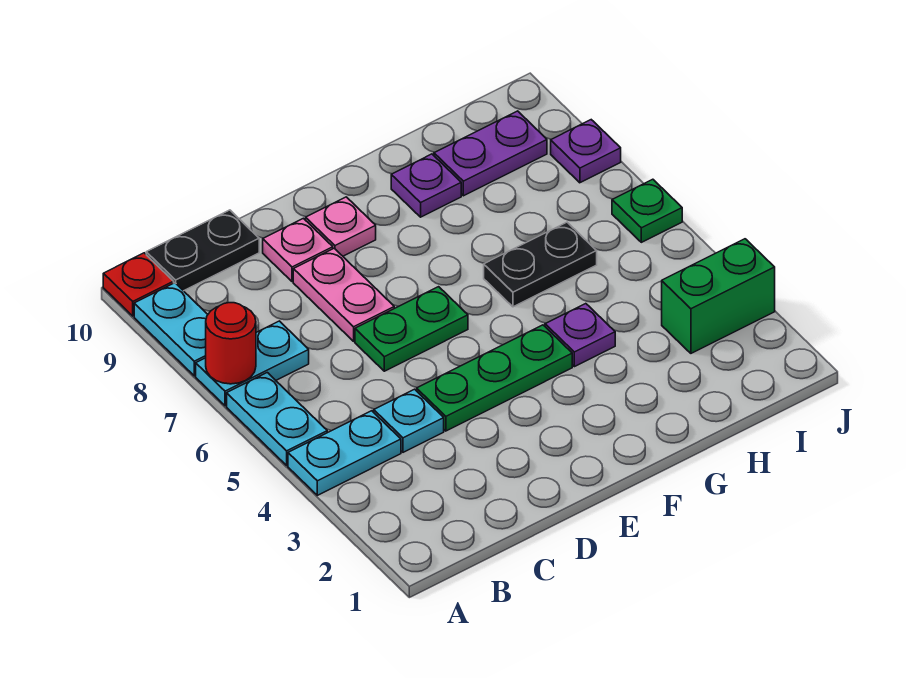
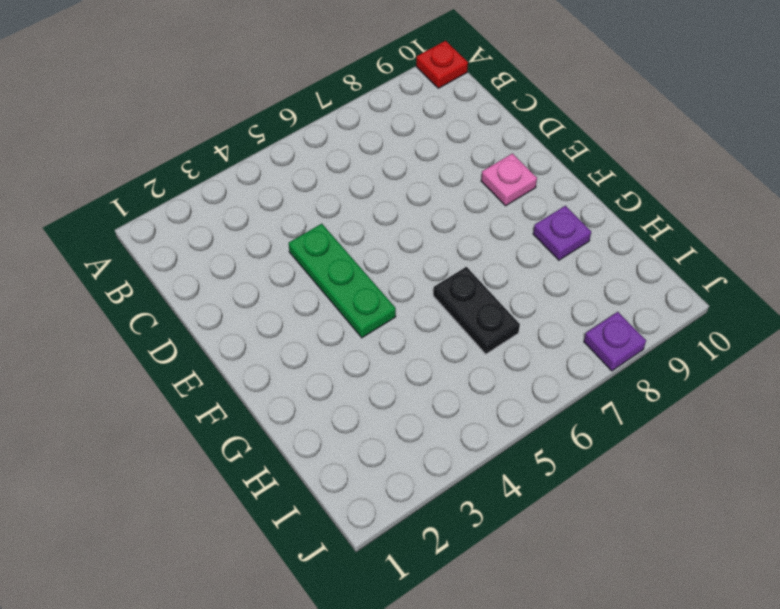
none -> cyan 1x2 plate [288,411,401,495]
none -> cyan 1x2 plate [227,373,327,465]
none -> cyan 1x2 plate [196,321,309,406]

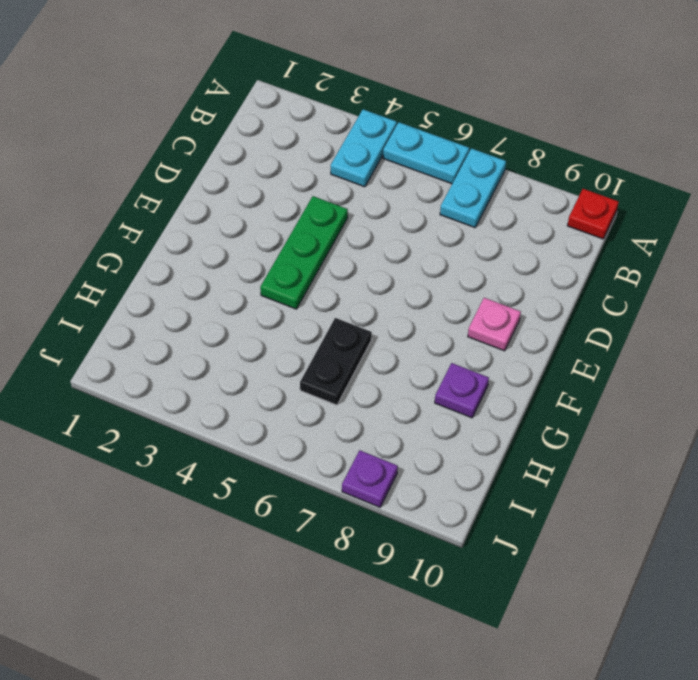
none -> cyan 1x2 plate [134,283,208,376]
none -> black 1x2 plate [146,210,259,291]
none -> cyan 1x1 plate [374,389,444,452]

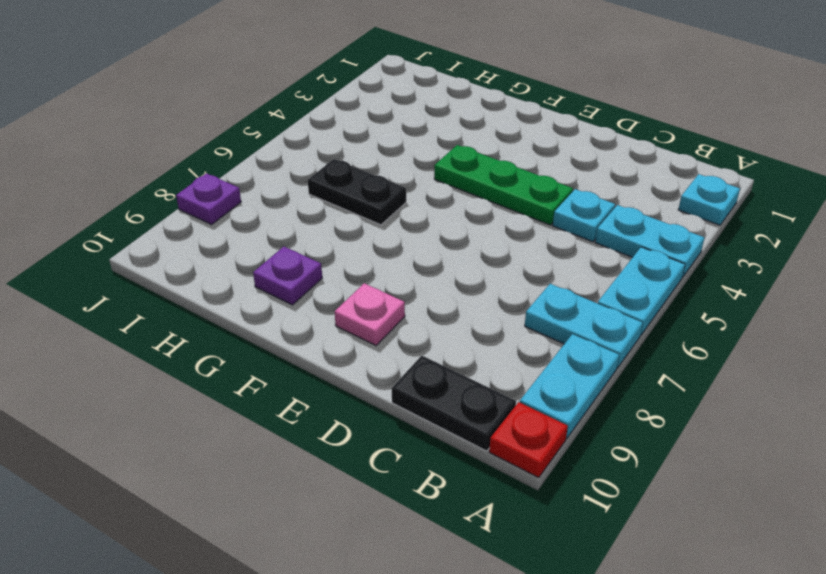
cyan 1x1 plate [678,174,740,225] -> none
none -> green 1x2 plate [355,287,468,371]
none -> pink 1x2 plate [293,248,394,341]
none -> pink 1x1 plate [263,218,333,282]

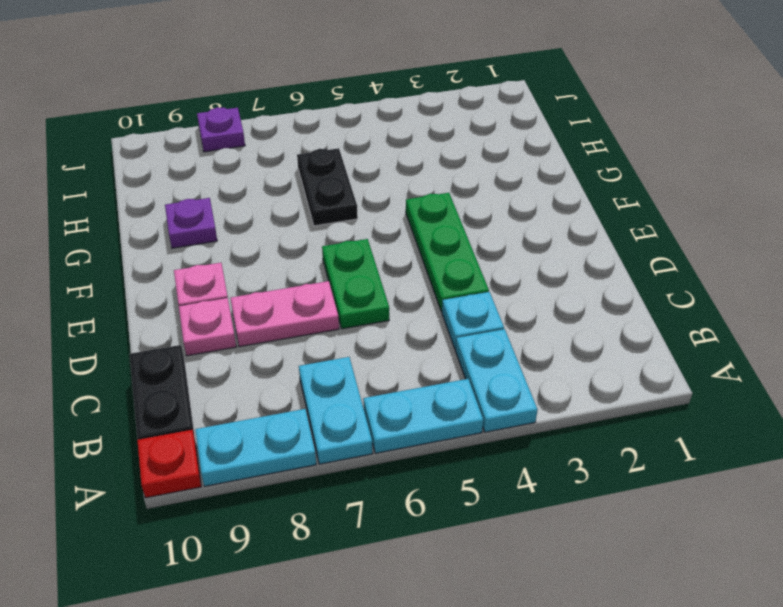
none -> purple 1x1 plate [545,304,615,367]
none -> purple 1x2 plate [434,111,547,196]
none -> green 1x2 brick [662,239,775,353]

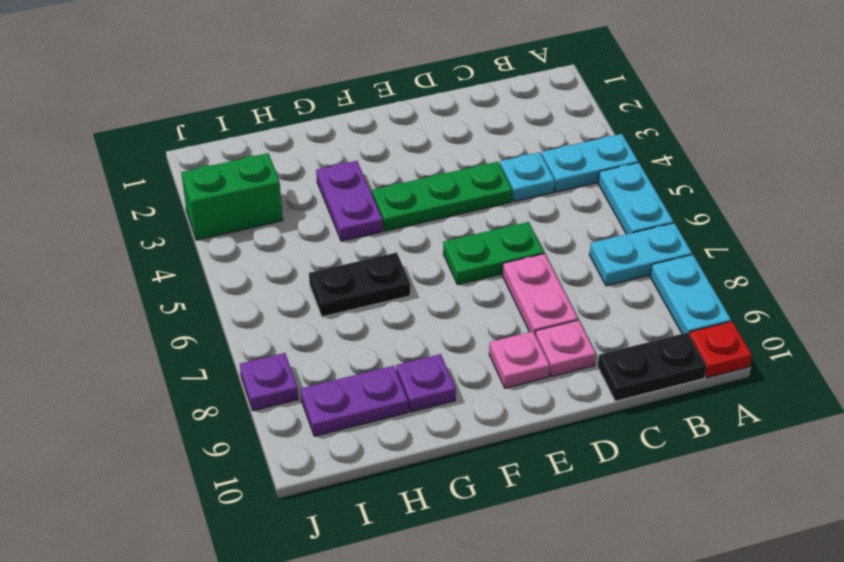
purple 1x2 plate [316,161,383,241] -> purple 1x1 plate [545,304,615,367]
none -> green 1x1 plate [612,179,682,242]
none -> red 1x1 round brick [206,303,256,384]

